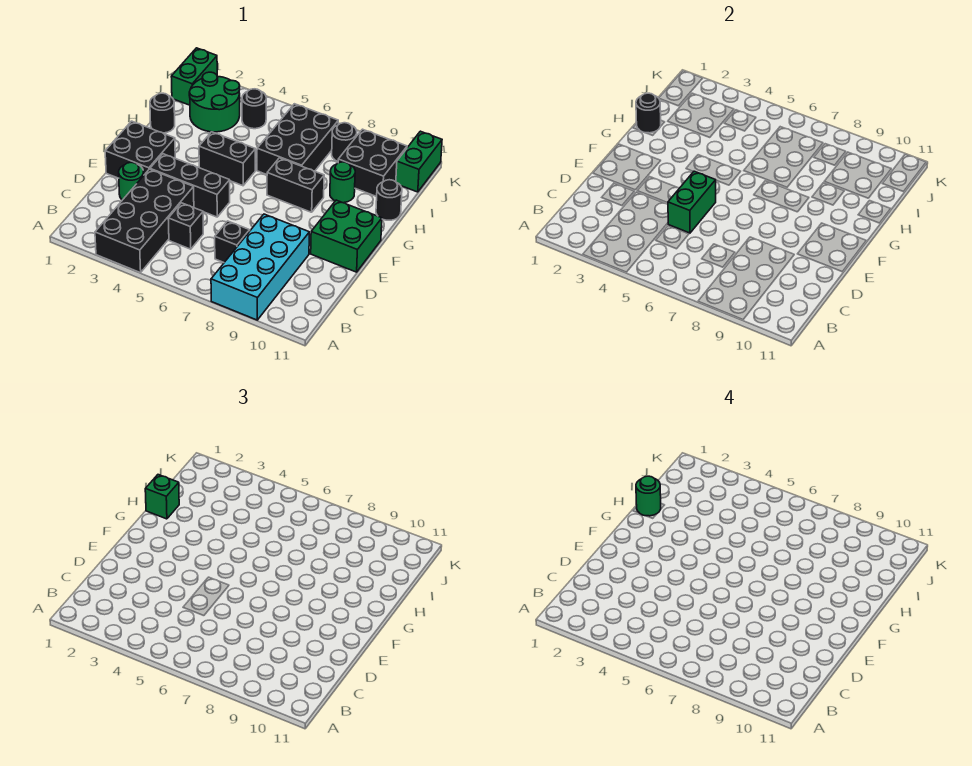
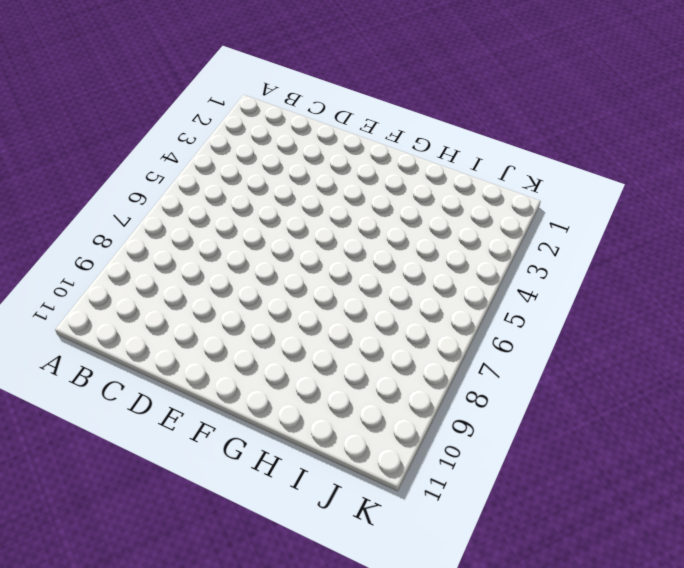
none -> black 2x4 brick [95,169,194,273]
none -> cyan 2x4 brick [211,214,309,320]
none -> black 1x1 brick [168,203,203,249]

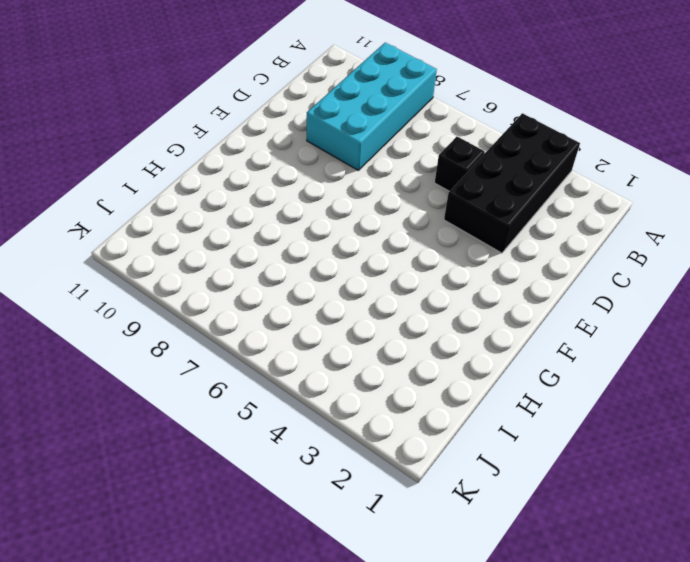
none -> black 1x1 brick [215,221,250,262]
none -> green 1x1 round brick [119,162,144,200]
none -> black 2x2 brick [105,121,175,178]

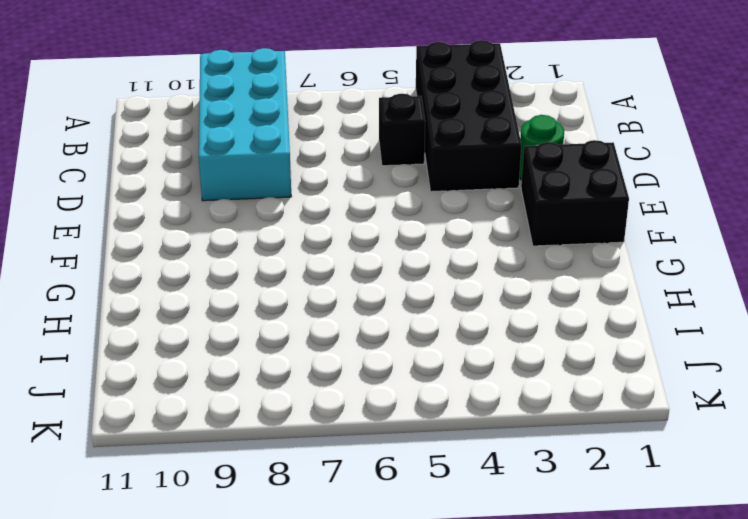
none -> black 1x1 brick [215,221,250,262]
none -> black 1x3 brick [150,154,230,217]
none -> green 2x2 brick [311,200,382,272]

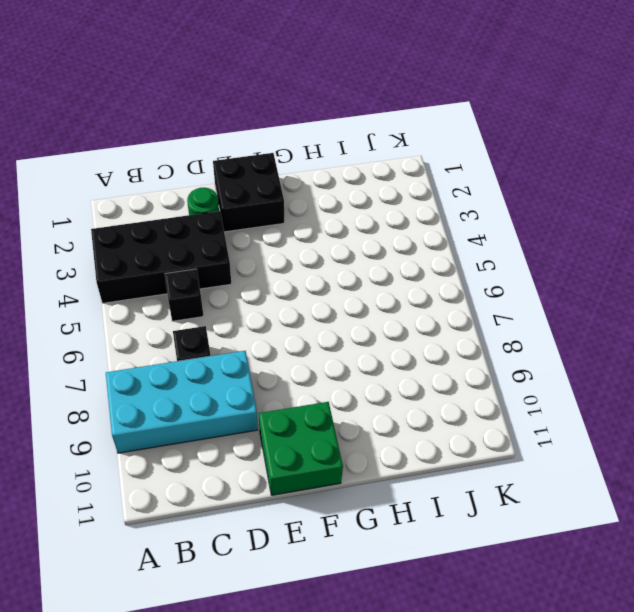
none -> black 1x3 brick [150,154,230,217]
none -> black 1x2 brick [199,132,255,186]
none -> black 1x2 brick [267,158,324,212]

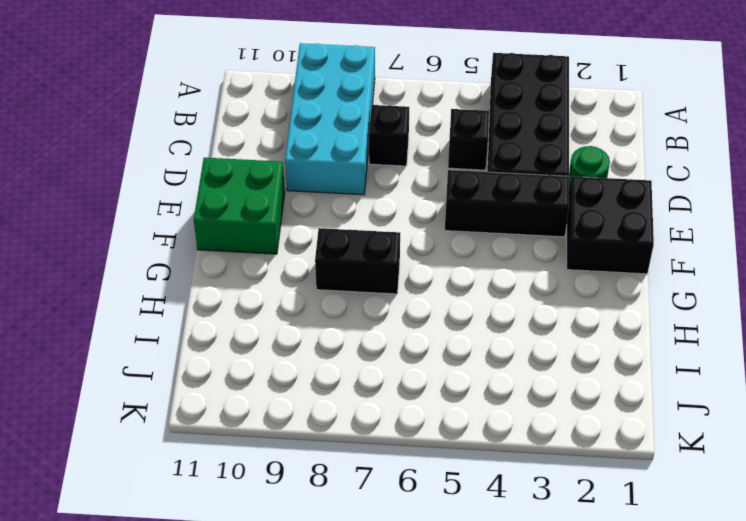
none -> black 1x2 brick [199,132,255,186]
none -> black 1x1 round brick [150,93,175,133]
none -> black 2x3 brick [257,104,338,175]

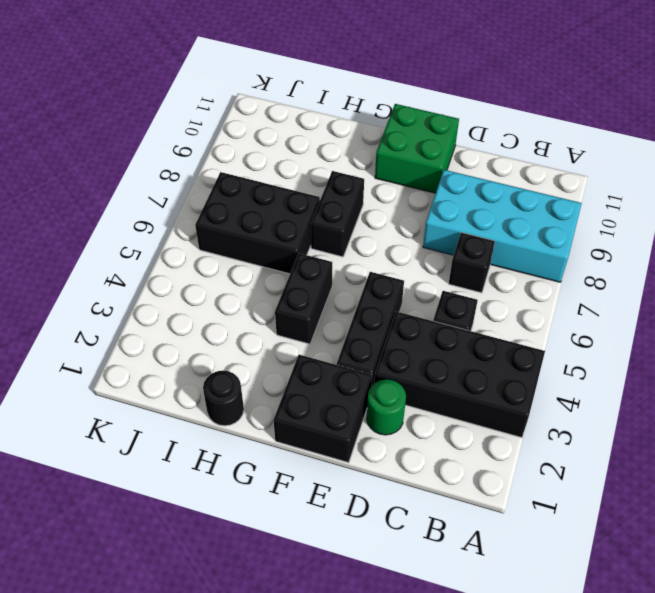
none -> green 1x1 round brick [330,162,355,203]
none -> black 1x1 round brick [376,180,402,220]
none -> green 2x2 round brick [189,72,240,132]

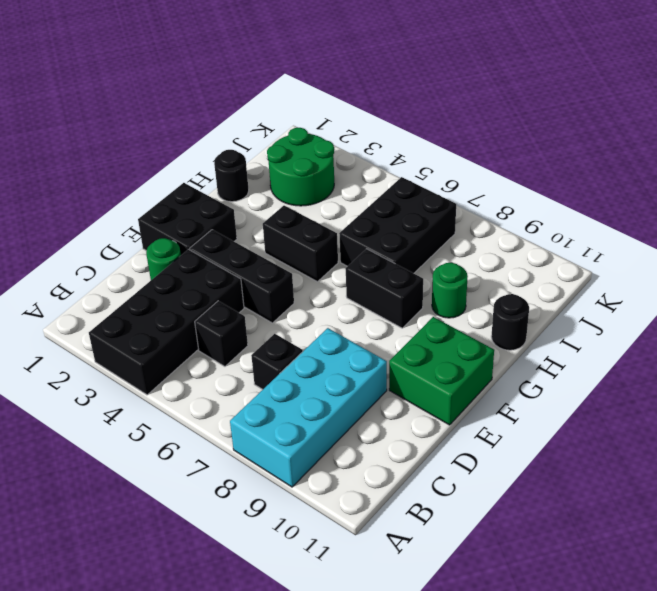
none -> black 2x2 brick [338,129,407,197]
none -> green 1x2 brick [171,48,217,105]
none -> black 1x1 round brick [242,89,266,129]

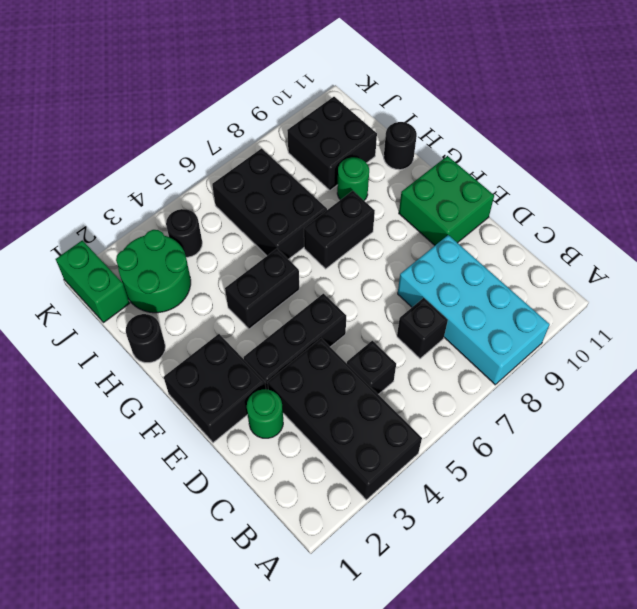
none -> black 1x1 round brick [332,123,357,162]
none -> green 1x2 brick [396,131,442,192]
none -> green 1x2 brick [668,171,716,233]

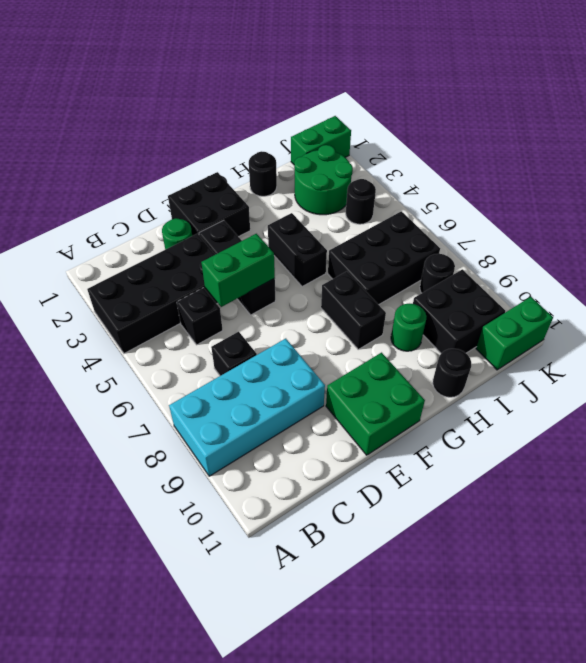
none -> black 1x1 round brick [636,93,661,133]
none -> green 1x1 brick [145,475,179,519]
none -> green 1x1 round brick [636,476,661,516]

